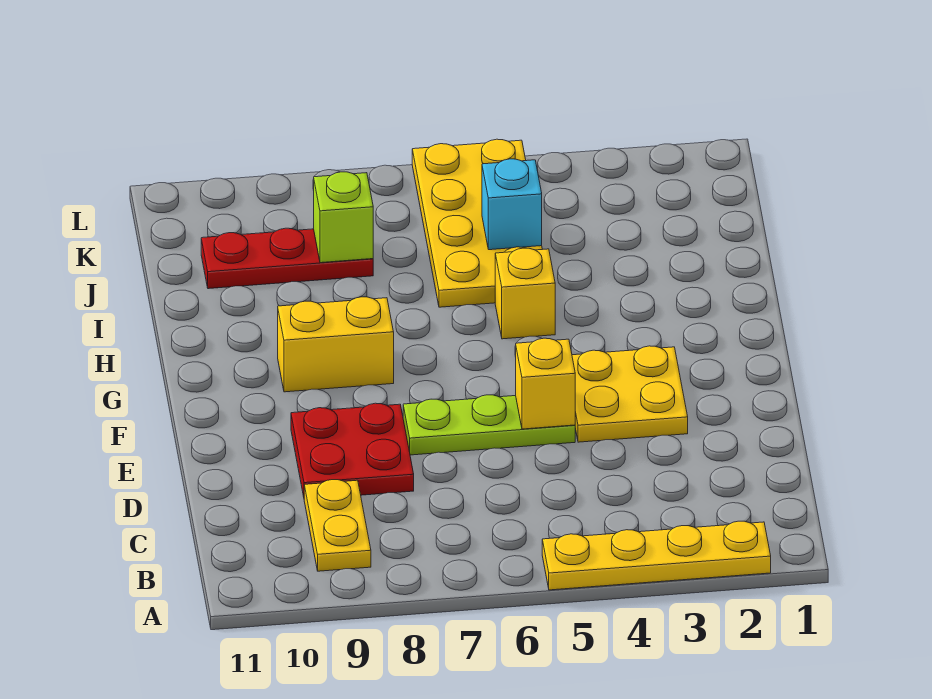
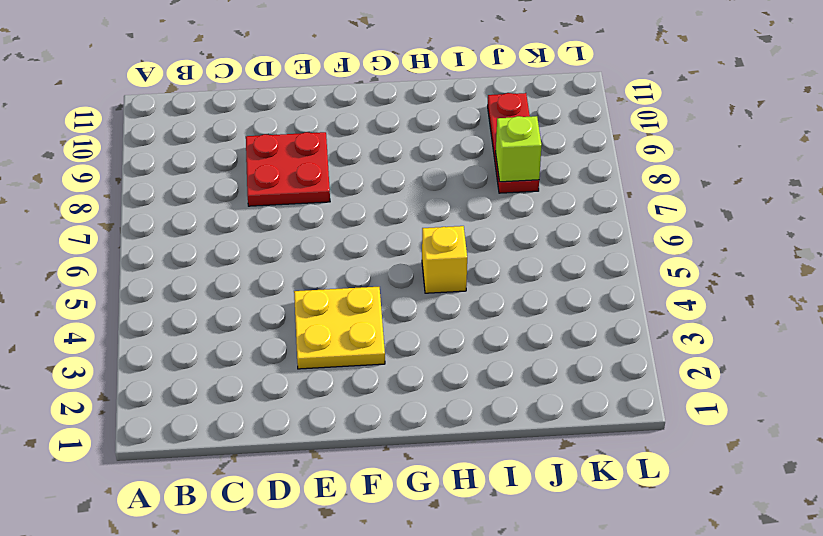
none -> yellow 1x4 plate [542,521,771,590]
none -> yellow 1x2 plate [304,480,371,571]
none -> lime 1x3 plate [403,395,575,455]

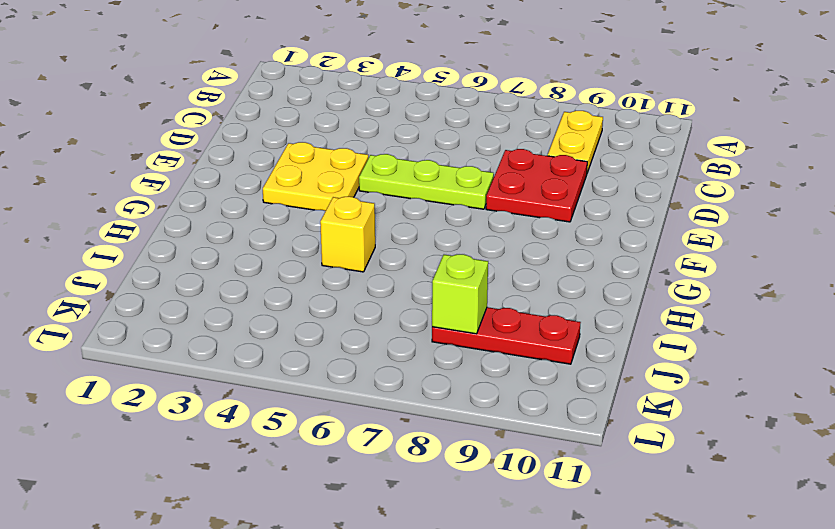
none -> yellow 1x4 plate [542,521,771,590]
none -> yellow 1x2 brick [278,297,394,392]
none -> yellow 2x4 plate [412,139,542,307]

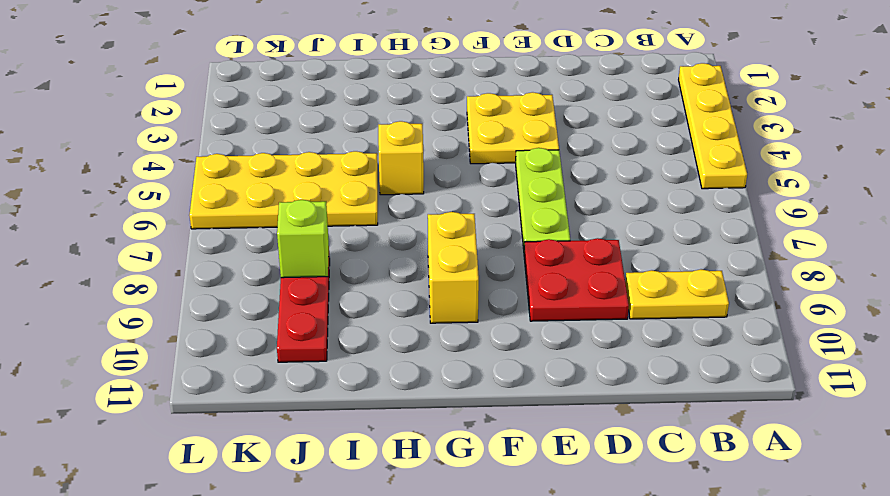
none -> yellow 1x1 brick [516,338,575,429]
none -> cyan 1x1 brick [482,159,542,250]

